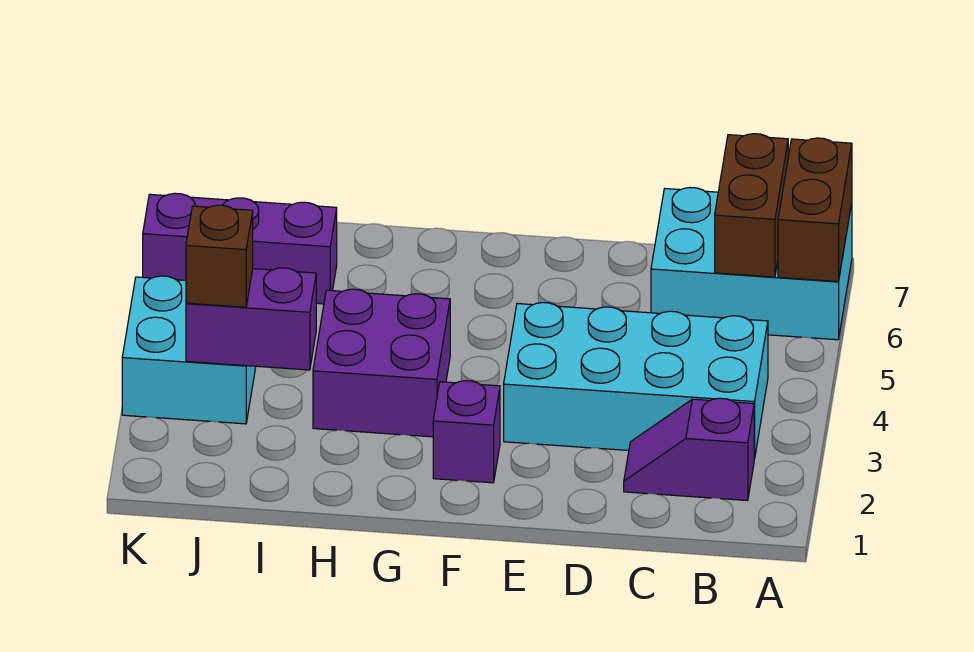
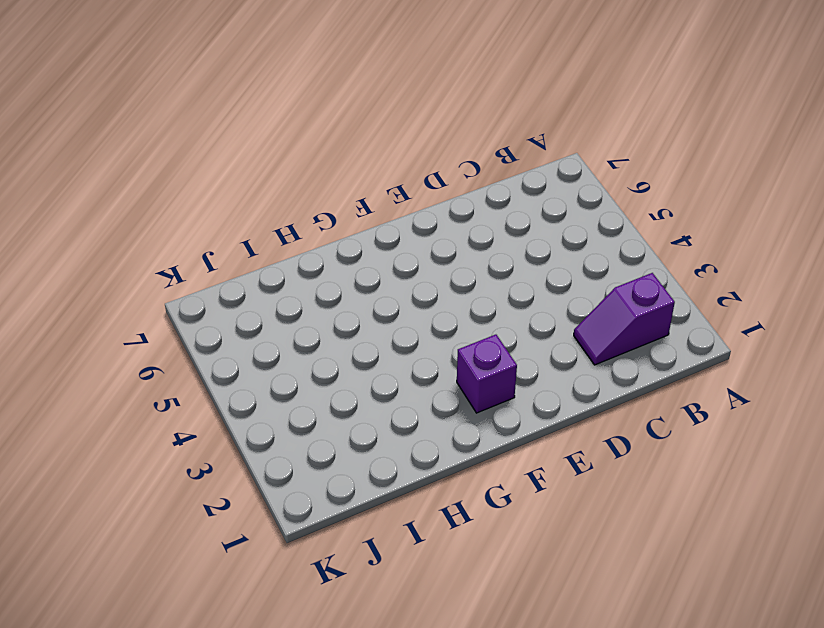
none -> cyan 2x3 brick [651,188,852,340]
none -> cyan 2x4 brick [504,303,768,459]

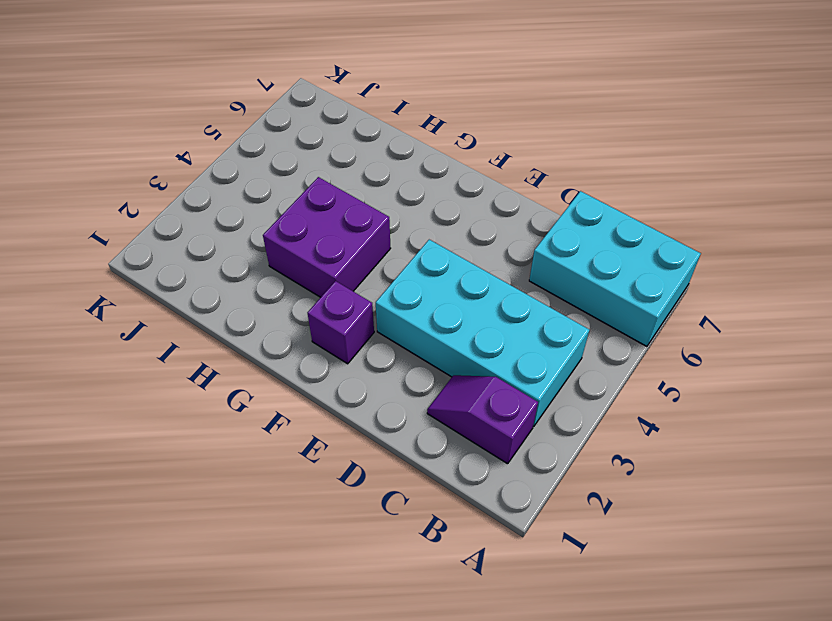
none -> purple 1x3 brick [143,193,337,304]
none -> cyan 2x2 brick [122,276,256,424]

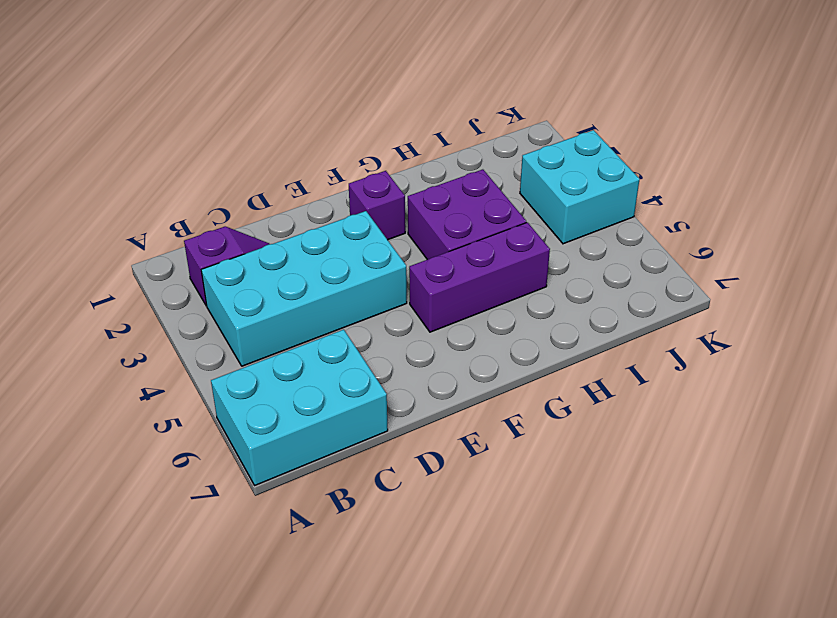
purple 1x3 brick [409,222,550,332] -> purple 1x3 brick moved to [143,193,337,304]
none -> brown 1x2 brick [778,138,852,282]
none -> brown 1x2 brick [715,134,788,277]

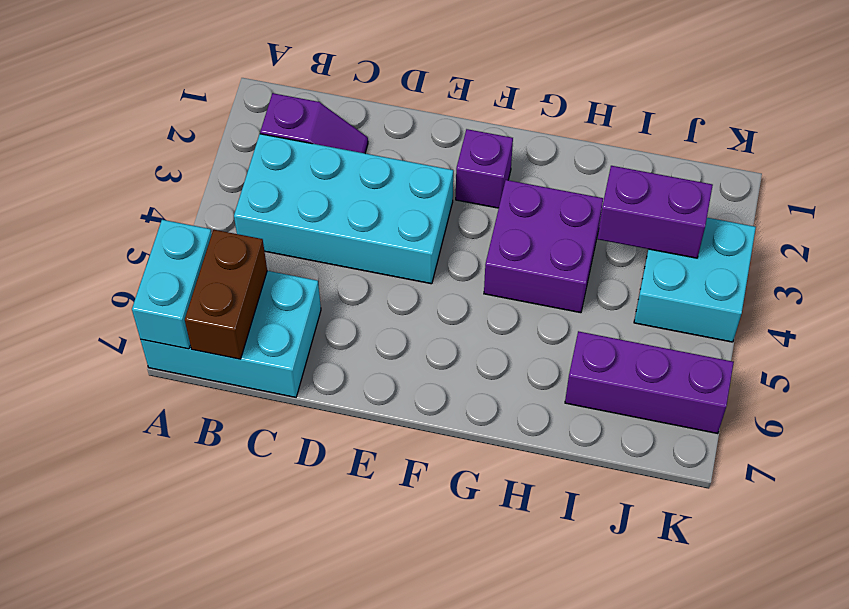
cyan 1x2 brick [132,220,212,349] -> brown 1x2 brick [778,138,852,282]
none -> brown 1x1 brick [186,205,253,307]

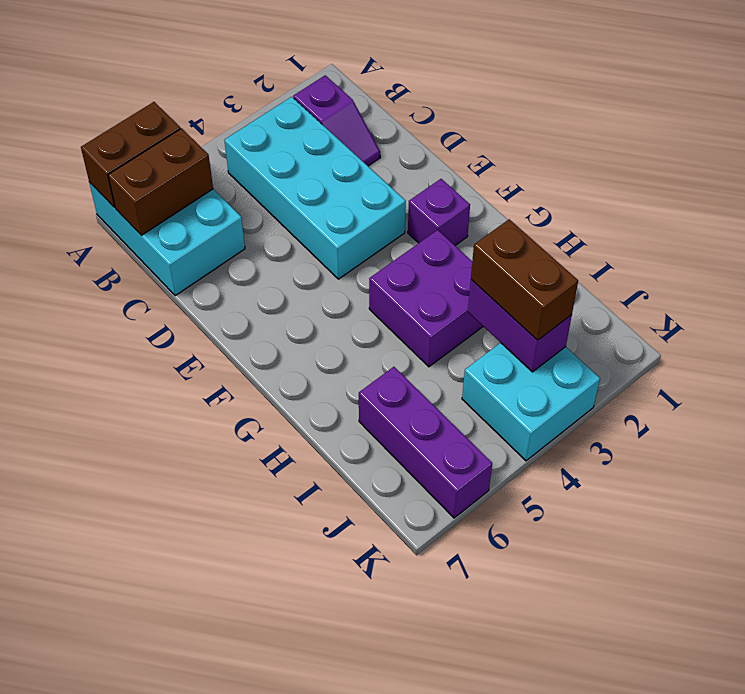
brown 1x2 brick [471,219,578,340] -> brown 1x1 brick [186,205,253,307]

